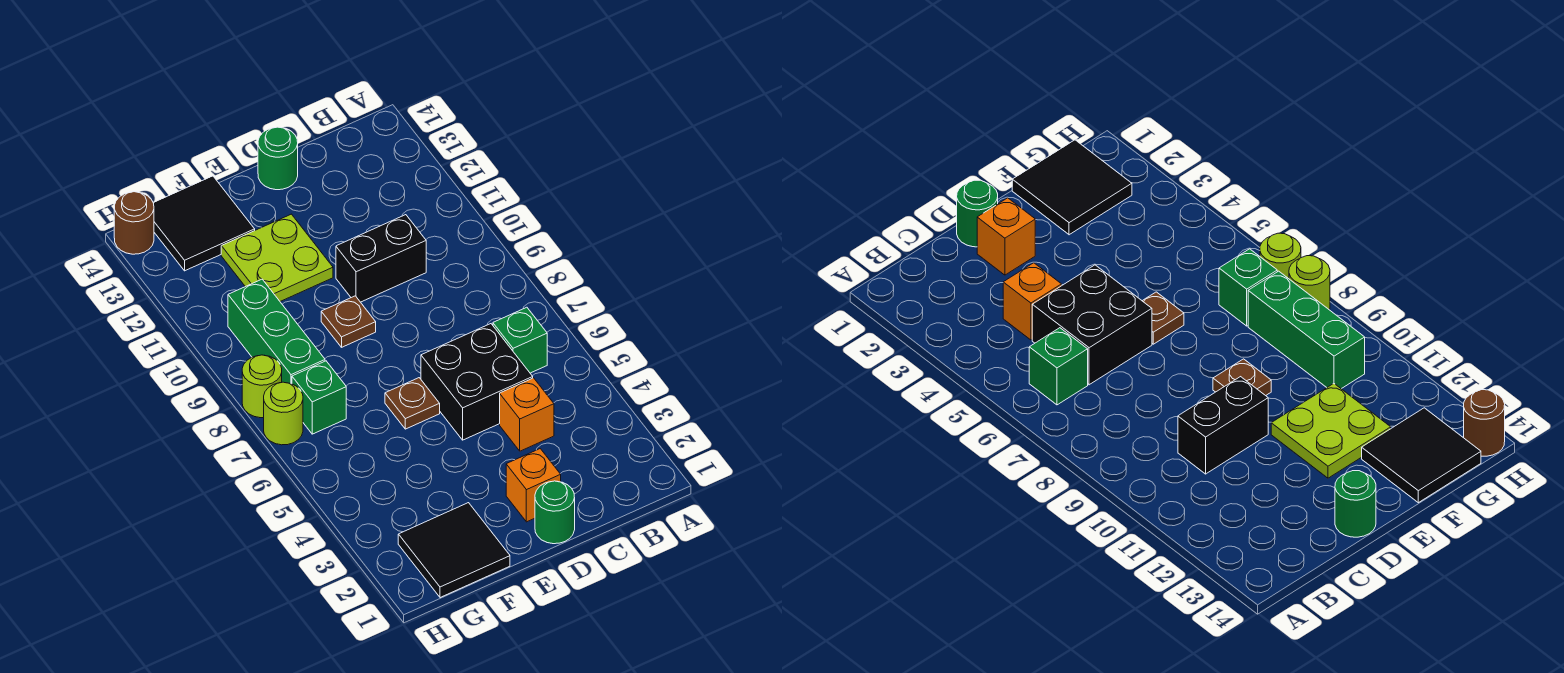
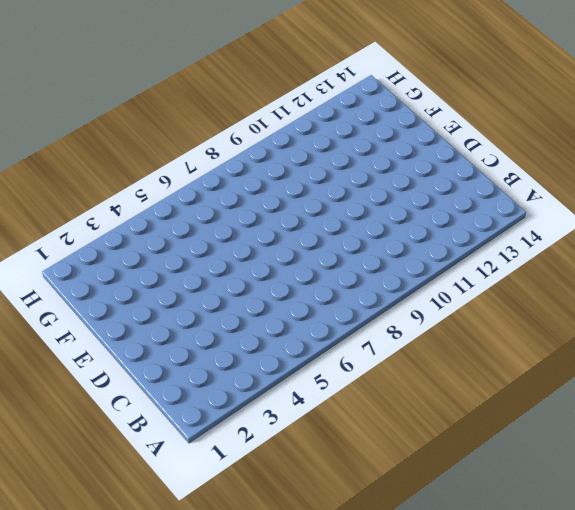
none -> green 1x1 brick [493,307,547,373]
none -> orange 1x1 brick [500,378,554,451]
none -> black 2x2 brick [421,324,533,440]

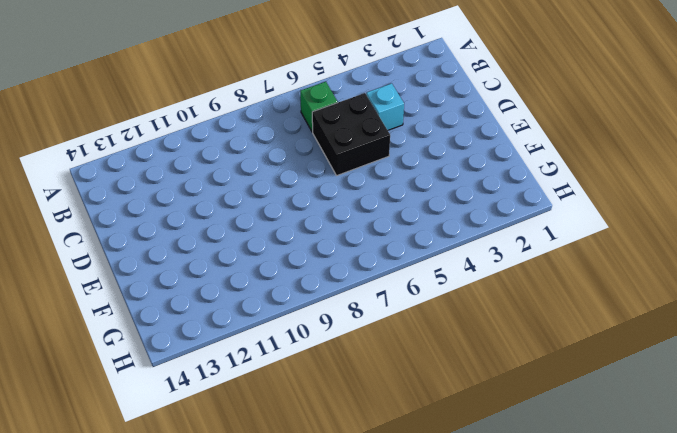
cyan 1x1 brick [366,83,404,130] -> orange 1x1 brick [500,378,554,451]
none -> black 1x2 brick [336,215,426,302]
none -> green 1x1 round brick [535,481,575,544]
none -> orange 1x1 brick [506,449,561,522]

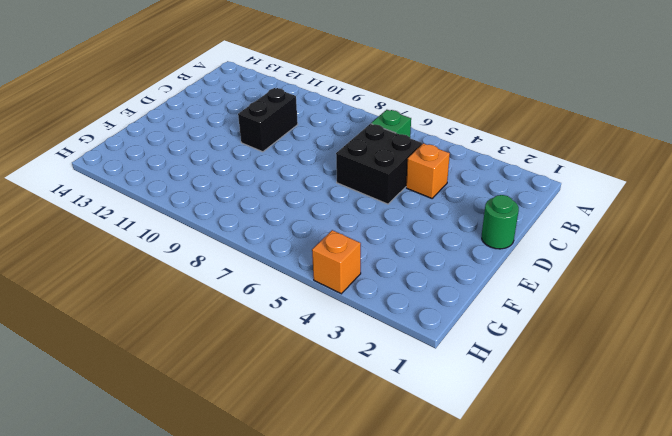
orange 1x1 brick [312,230,361,294] -> orange 1x1 brick moved to [506,449,561,522]
none -> green 1x1 round brick [258,127,298,190]
none -> brown 1x1 plate [385,378,440,429]
none -> brown 1x1 plate [321,296,376,347]

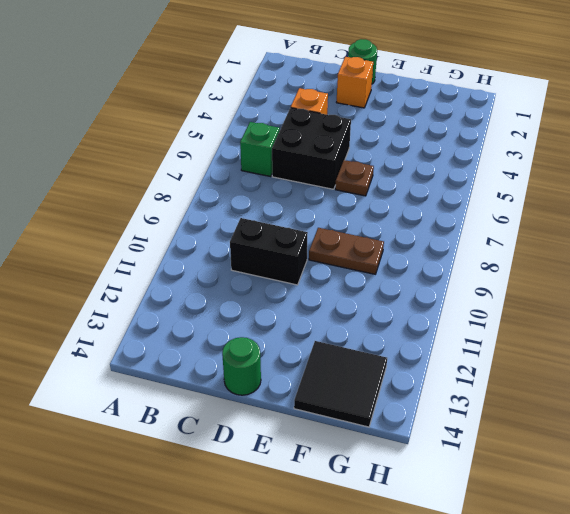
brown 1x2 plate [309,228,384,274] -> brown 1x1 plate [321,296,376,347]
none -> lime 2x2 plate [221,214,333,301]
none -> black 2x2 tile [398,503,510,598]
none -> green 1x1 brick [292,361,346,434]

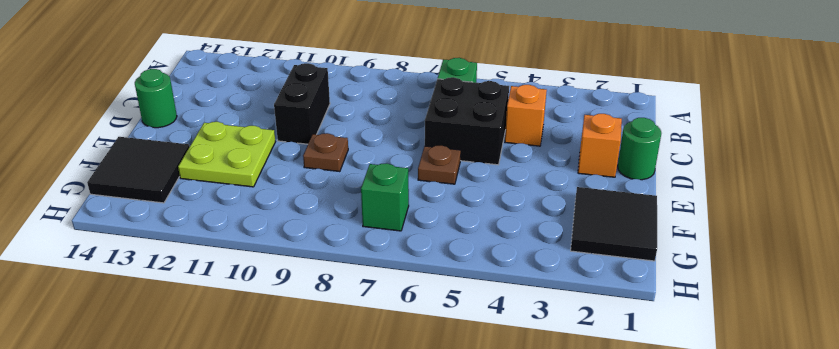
none -> green 1x3 brick [228,279,325,384]
none -> lime 1x1 round brick [264,382,303,445]
none -> lime 1x1 round brick [242,355,282,418]

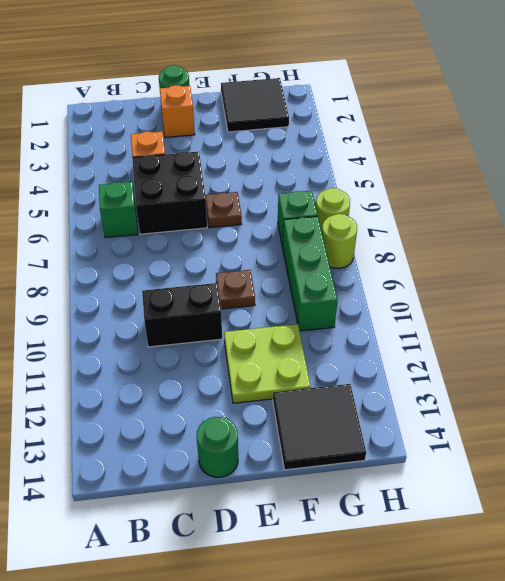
none -> brown 1x1 round brick [114,192,154,254]

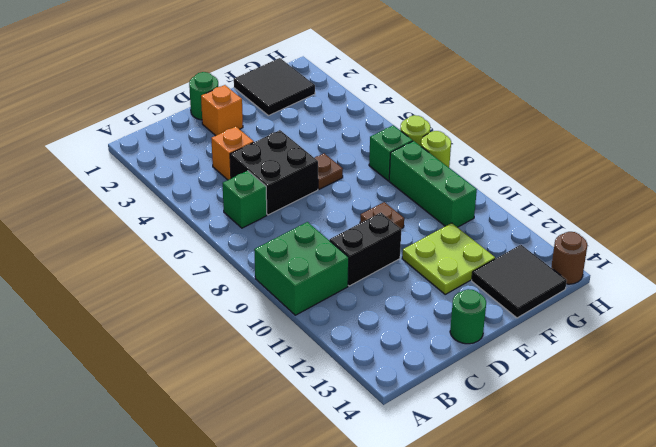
green 2x2 brick [254,222,349,315] -> none

